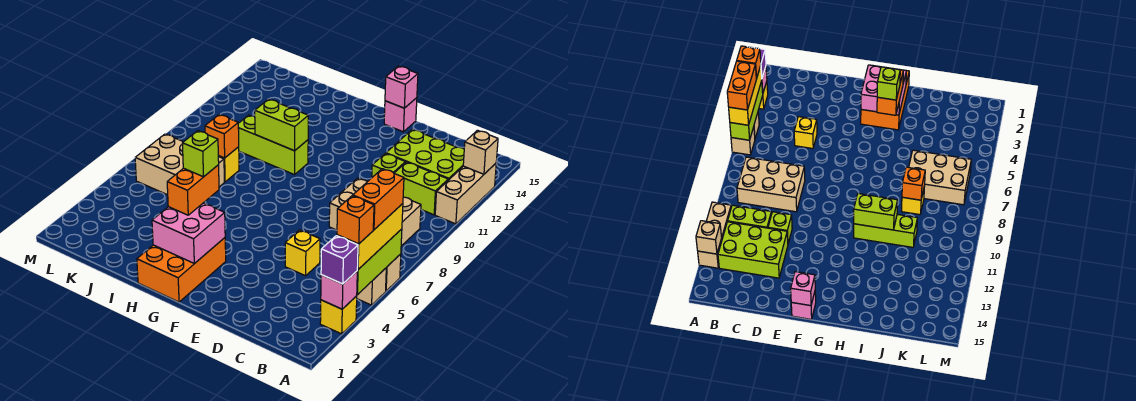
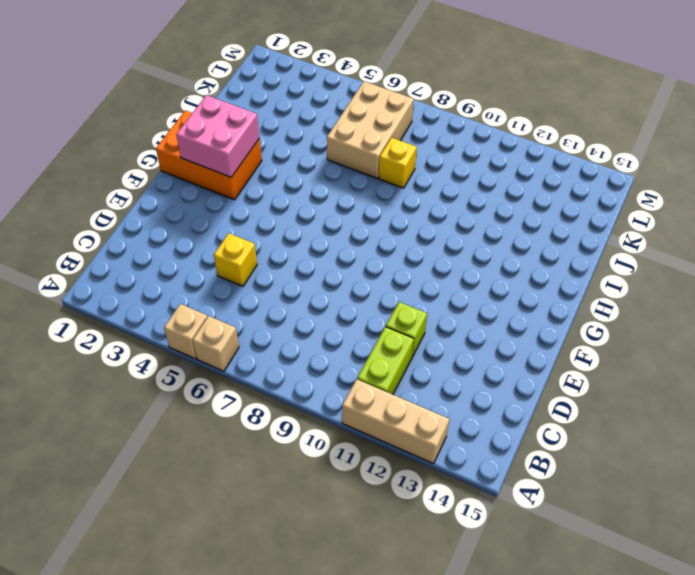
none -> yellow 1x1 brick [320,296,357,334]
none -> tan 2x3 brick [329,178,421,246]
none -> lime 2x3 brick [386,129,464,180]

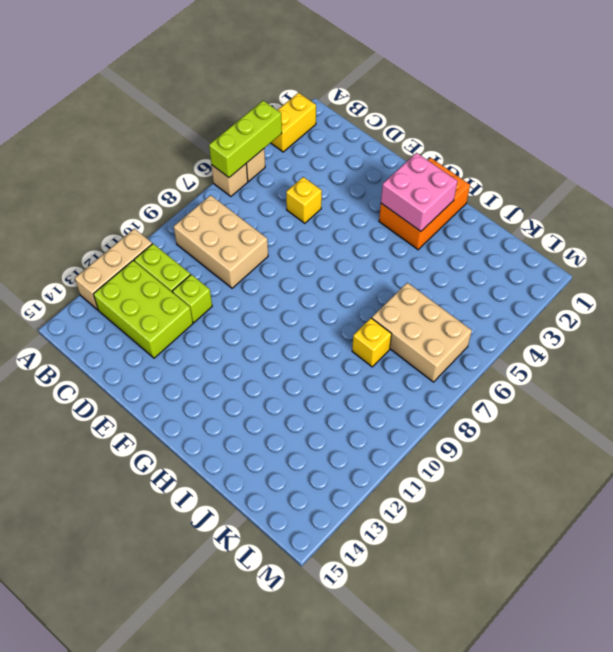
yellow 1x2 brick [271,93,316,152] -> yellow 1x1 brick [320,296,357,334]
none -> pink 1x1 brick [384,98,417,132]
none -> lime 1x3 brick [238,115,308,175]
none -> pink 1x1 brick [321,271,357,309]

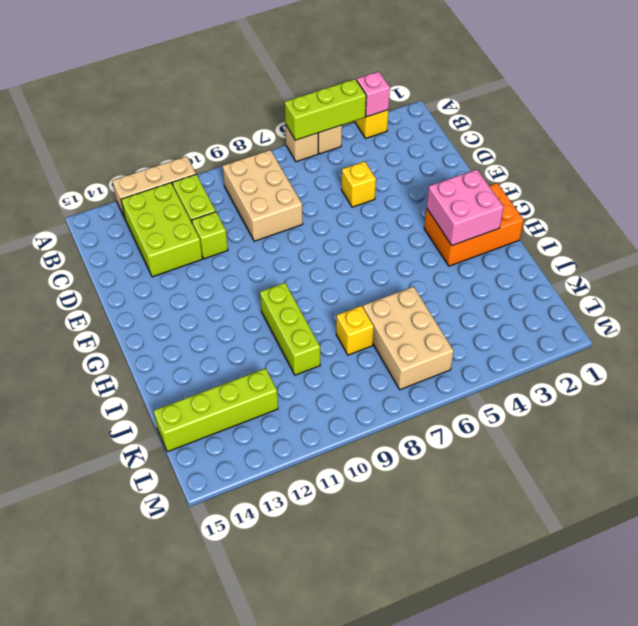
lime 1x4 brick [154,368,278,452] -> none
none -> pink 1x1 brick [384,98,417,132]
none -> tan 1x1 brick [463,130,498,174]
none -> pink 1x1 brick [385,66,418,108]

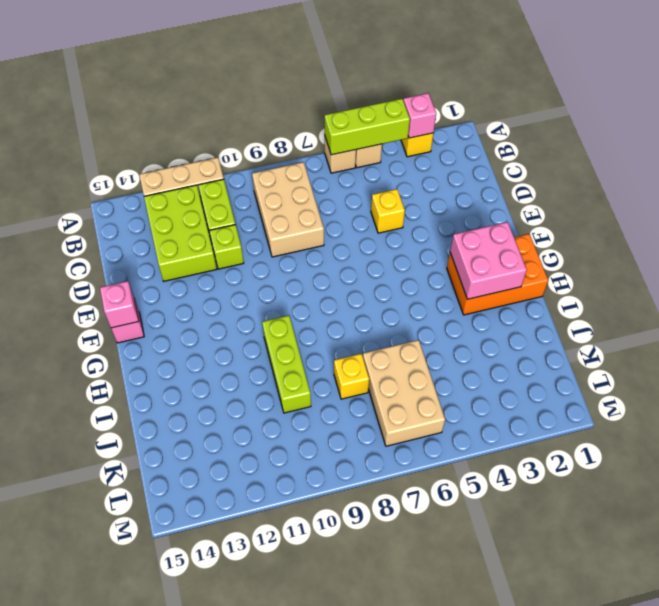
none -> tan 1x1 brick [463,130,498,174]
none -> lime 1x2 brick [255,99,308,151]
none -> orange 1x1 brick [205,115,239,158]

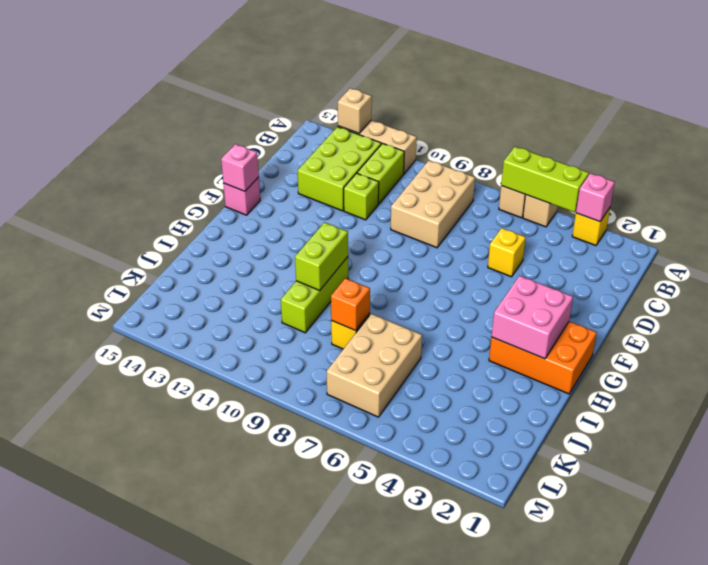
none -> purple 1x1 brick [321,236,358,284]
none -> yellow 1x3 brick [337,204,403,270]
none -> orange 1x2 brick [167,165,219,215]

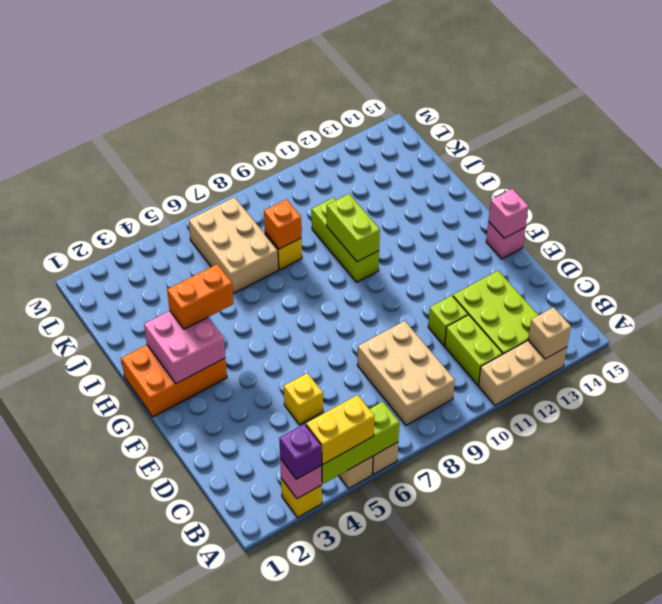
yellow 1x2 brick [306,395,374,464] -> yellow 1x3 brick [337,204,403,270]
none -> orange 1x1 brick [337,196,374,244]
none -> orange 1x2 brick [353,169,404,230]
none -> lime 1x1 brick [182,131,219,177]

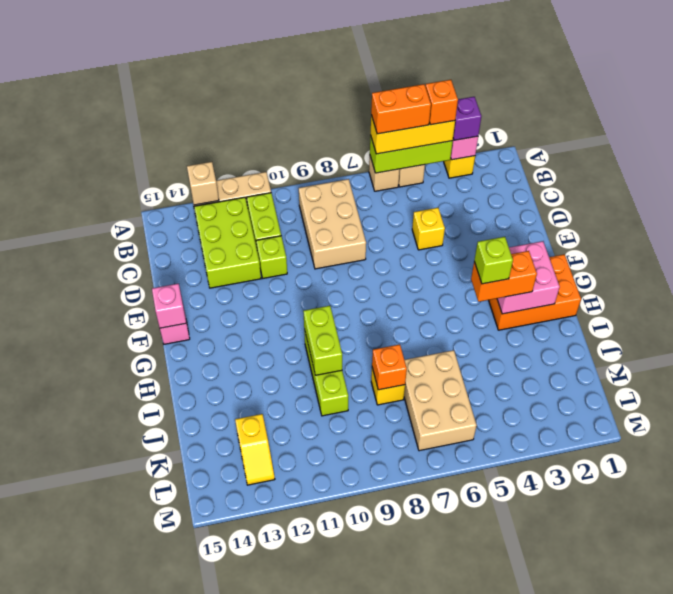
yellow 1x2 slope [235,414,275,485] -> none

